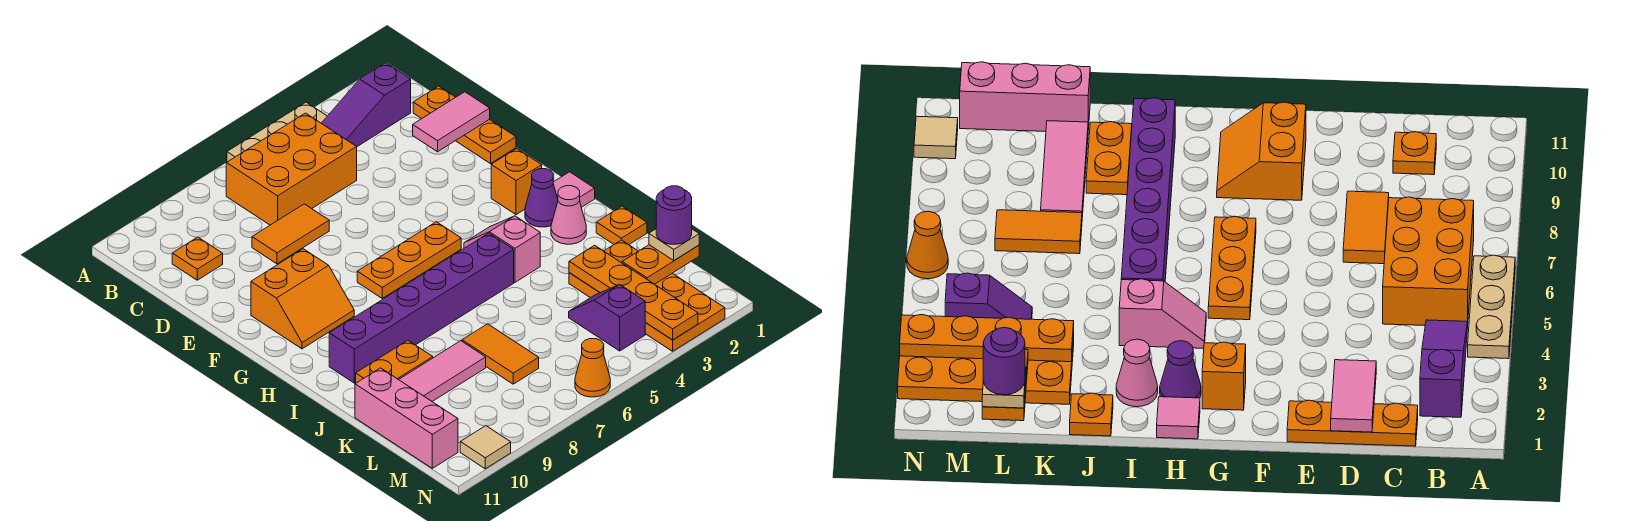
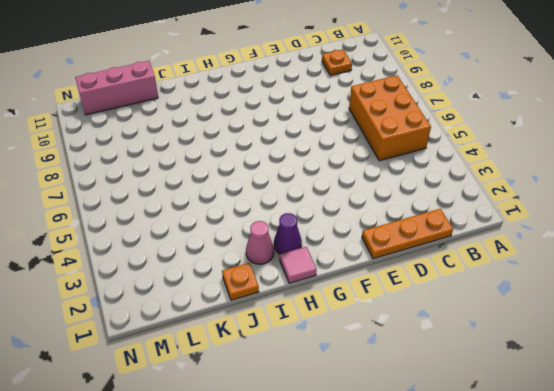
none -> tan 1x3 plate [227,102,327,162]
none -> purple 1x3 slope [321,63,411,147]
none -> orange 1x2 tile [252,204,329,264]

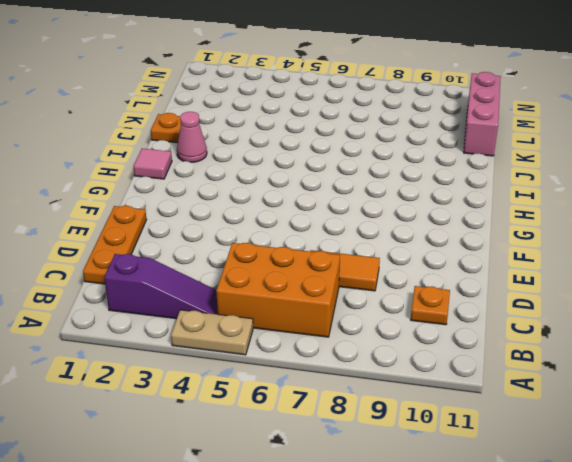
tan 1x2 plate [171,310,253,355] -> tan 1x3 plate [227,102,327,162]
none -> orange 2x2 slope [251,249,354,349]
none -> orange 1x1 brick [491,149,542,215]
none -> orange 1x3 plate [357,222,461,298]

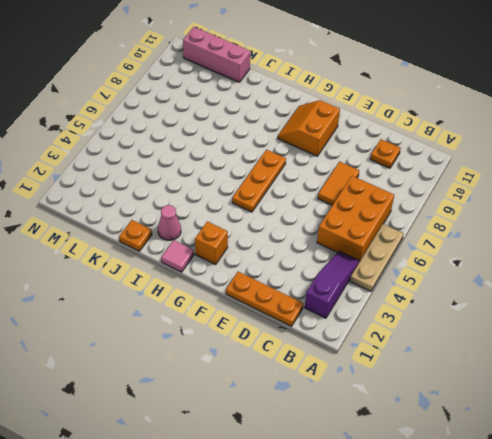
none -> purple 1x1 cone [525,169,558,227]
none -> pink 1x2 slope [464,216,540,282]
none -> purple 1x6 brick [329,233,514,383]

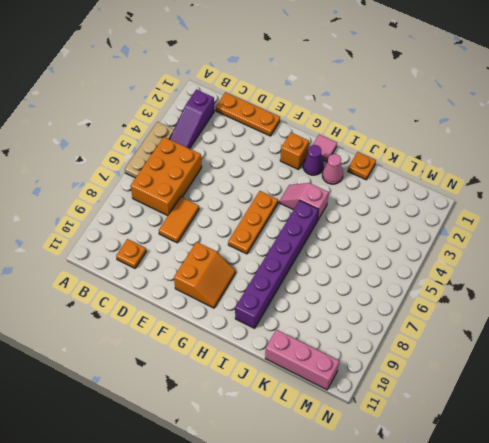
none -> orange 1x2 plate [356,340,433,383]
none -> orange 2x4 plate [569,240,725,351]
none -> orange 1x2 tile [462,324,539,384]

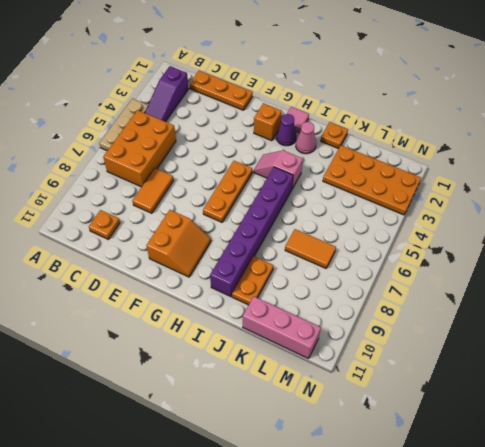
none -> pink 1x3 tile [399,341,486,401]
none -> purple 1x2 slope [569,285,645,351]
none -> orange 1x1 cone [575,339,610,397]

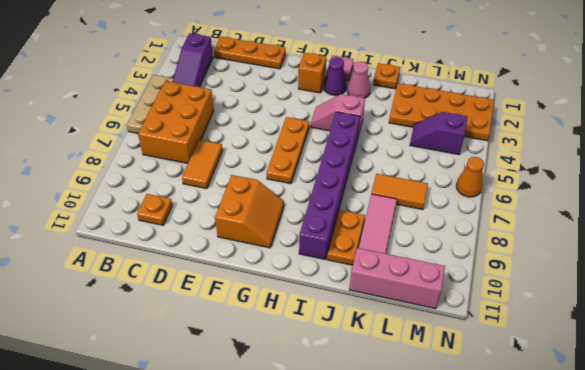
none -> tan 1x1 tile [460,426,511,469]
none -> pink 1x2 tile [413,92,490,152]
none -> orange 1x4 plate [569,245,698,340]

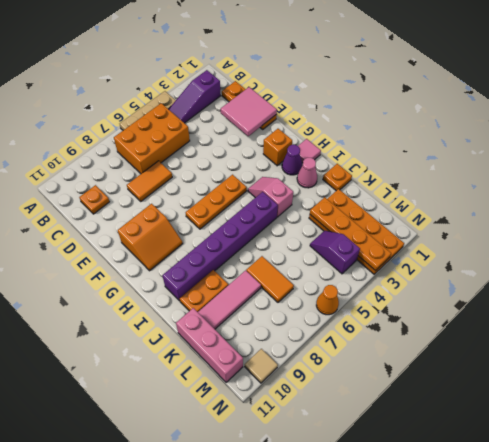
pink 2x2 tile [221,87,277,136] -> pink 1x2 tile [413,92,490,152]
none -> orange 1x2 plate [622,245,699,284]
none -> tan 1x1 plate [649,229,699,260]
none -> purple 1x1 round brick [656,186,692,244]

